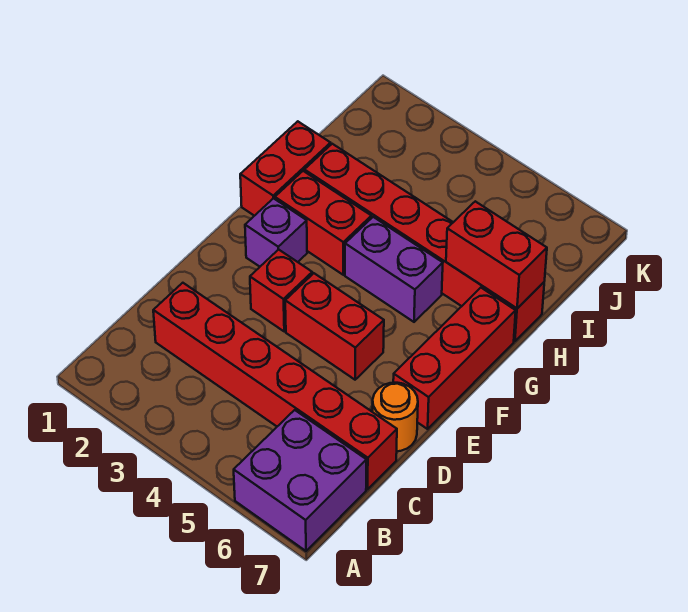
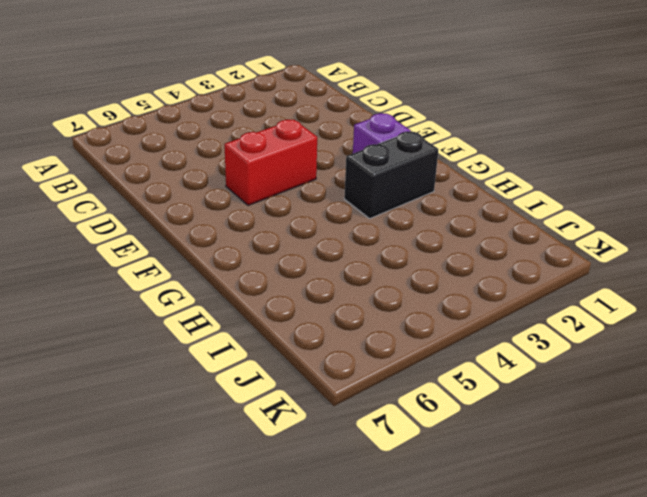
black 1x2 brick [344,131,439,218] -> red 1x2 brick [275,171,371,275]
none -> purple 2x2 brick [234,410,366,551]
none -> red 1x6 brick [153,283,397,489]
none -> orange 1x1 round brick [373,383,418,451]

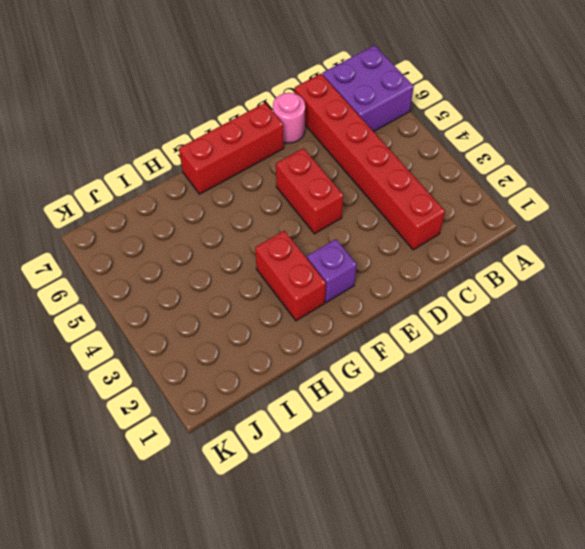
pink 1x1 round brick [273,93,305,143] -> orange 1x1 round brick [373,383,418,451]
none -> red 1x1 brick [250,249,312,331]
none -> red 1x2 brick [240,121,331,216]
none -> purple 1x2 brick [345,217,443,322]

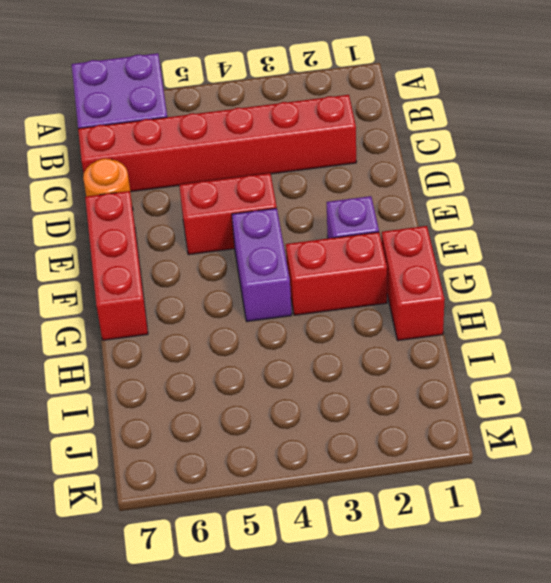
purple 1x2 brick [232,208,292,322] -> purple 1x2 brick turned to [345,217,443,322]
none -> red 1x1 brick [250,249,312,331]
none -> red 1x6 brick [304,144,544,341]
none -> red 1x2 brick [446,201,547,308]

